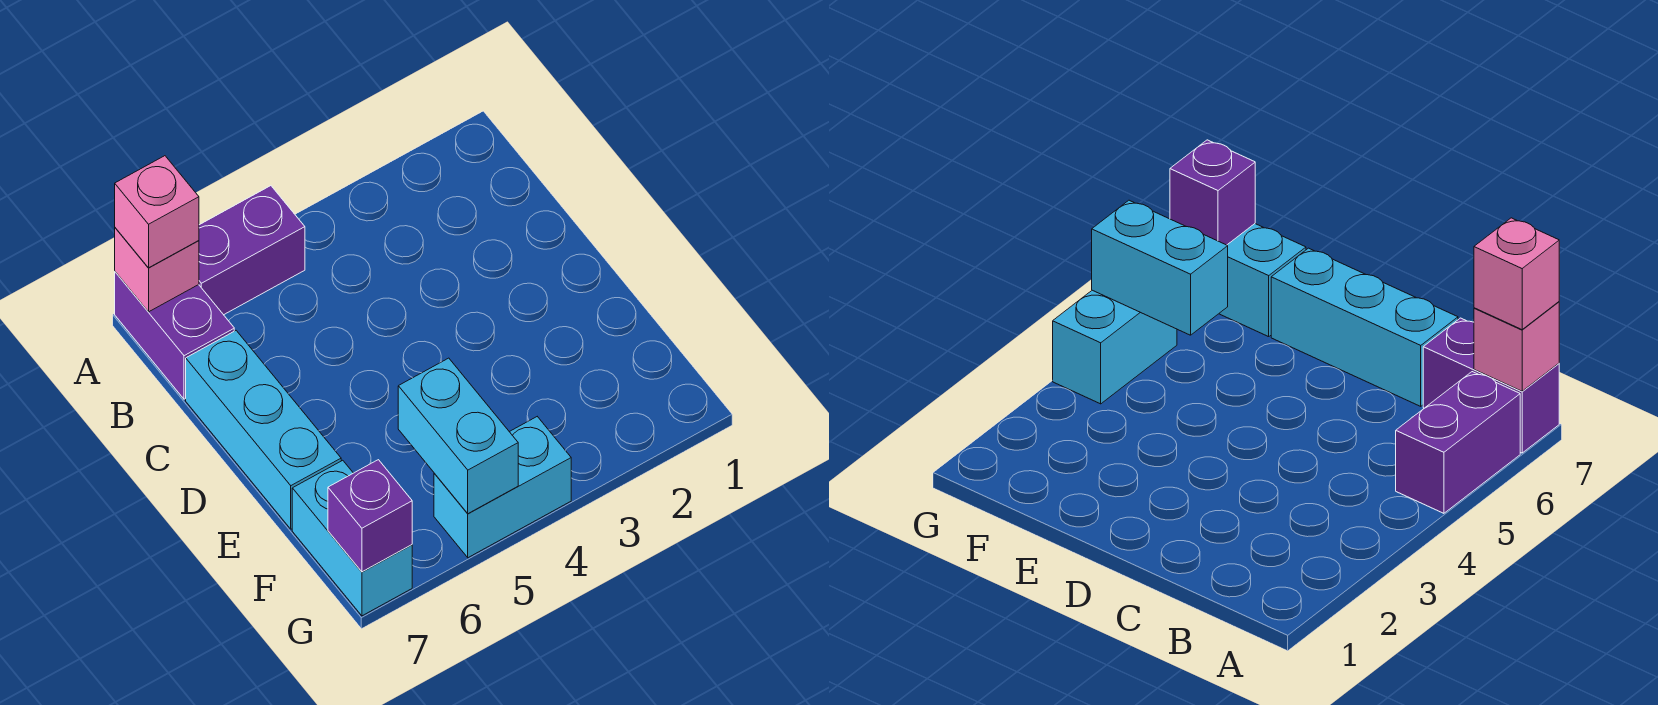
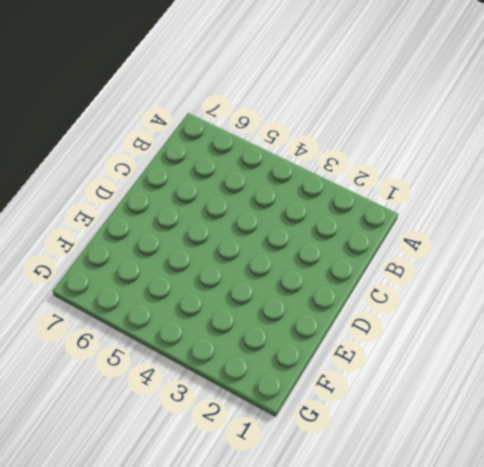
none -> purple 1x2 brick [199,186,305,315]
none -> purple 1x2 brick [115,272,234,399]

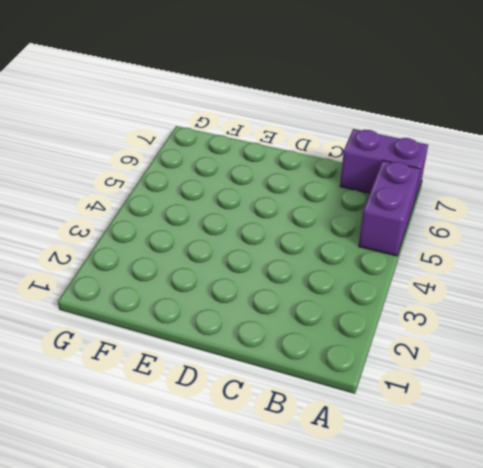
none -> cyan 1x3 brick [186,331,341,529]
none -> cyan 1x2 brick [292,460,412,616]

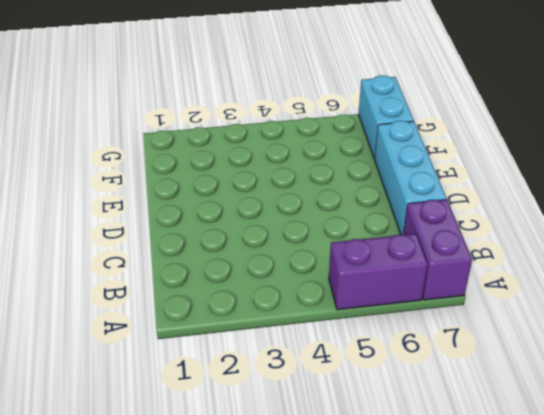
none -> cyan 1x2 brick [434,417,571,558]
none -> pink 1x1 brick [115,228,199,312]

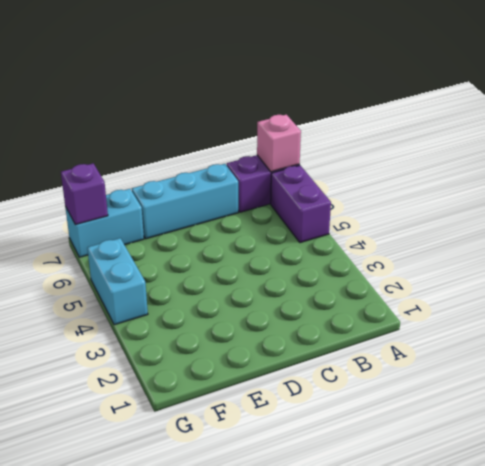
none -> cyan 1x2 brick [398,358,518,514]
none -> pink 1x1 brick [115,156,199,268]

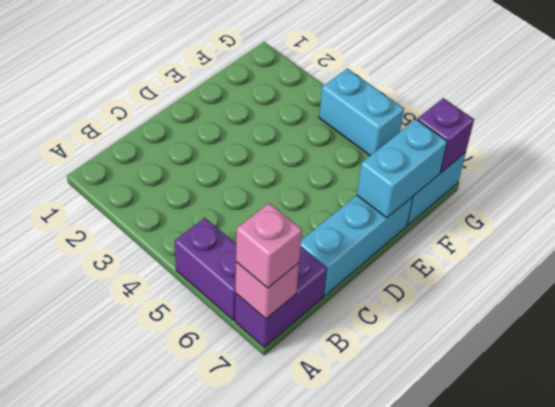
cyan 1x2 brick [357,119,447,218] -> cyan 1x2 brick moved to [398,358,518,514]

